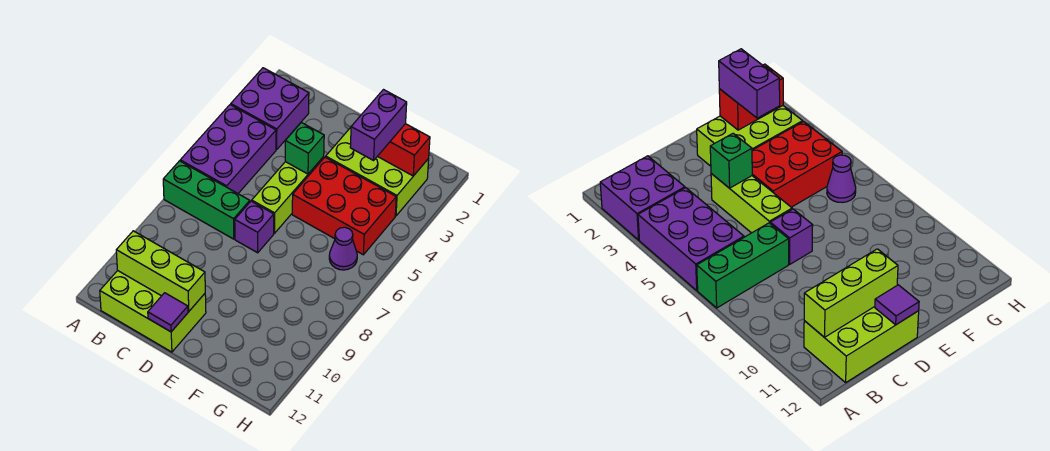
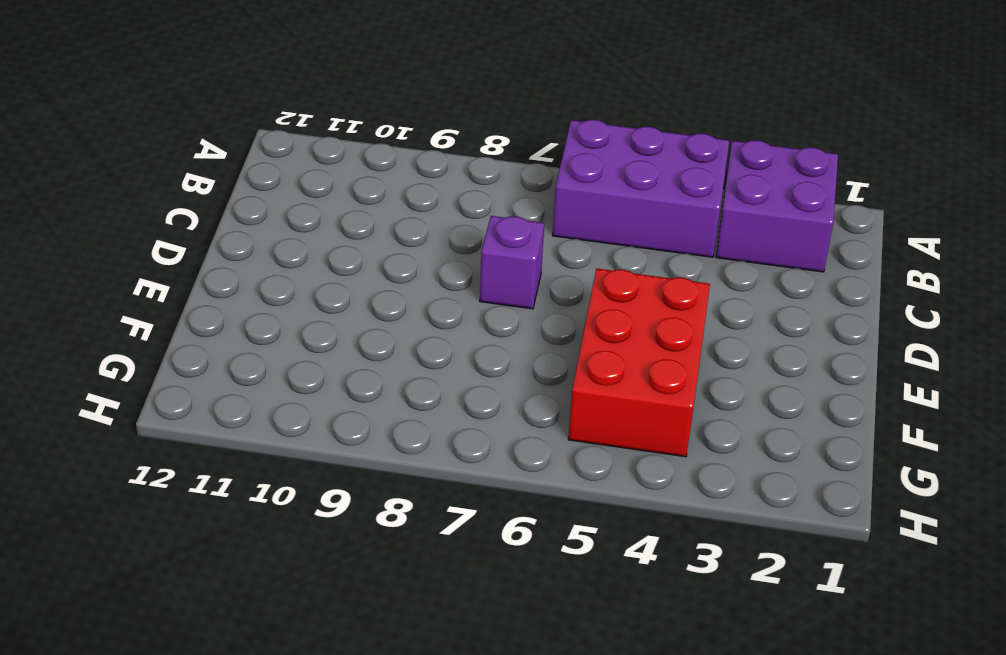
none -> green 1x3 brick [163,161,250,239]
none -> lime 2x3 brick [100,271,206,352]
none -> lime 1x3 brick [252,157,324,233]

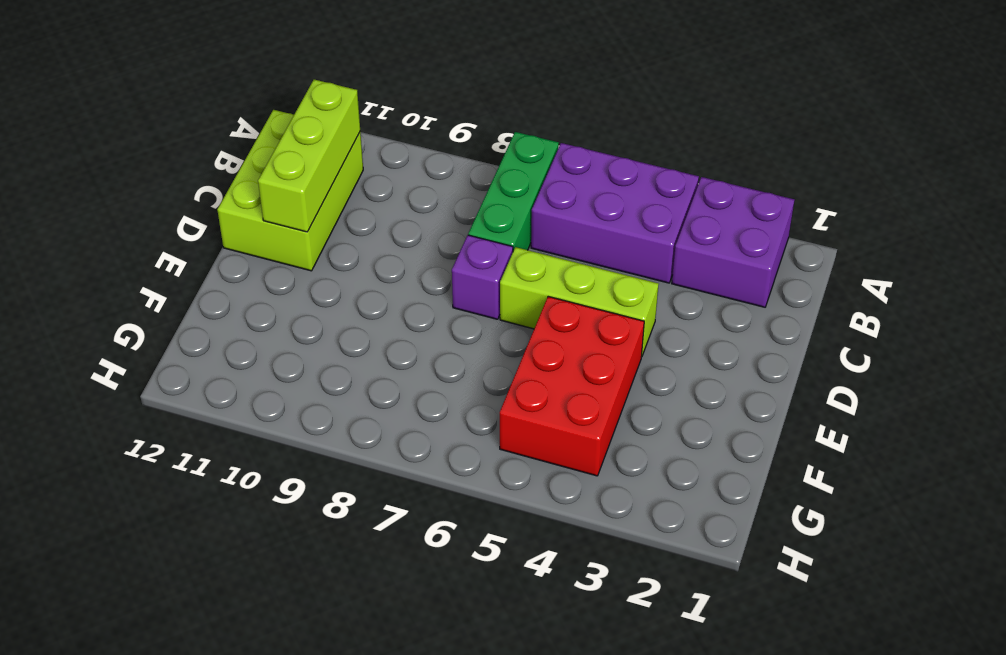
none -> lime 2x3 brick [326,127,429,216]
none -> purple 1x1 cone [329,227,357,270]
none -> green 1x1 brick [285,123,324,174]

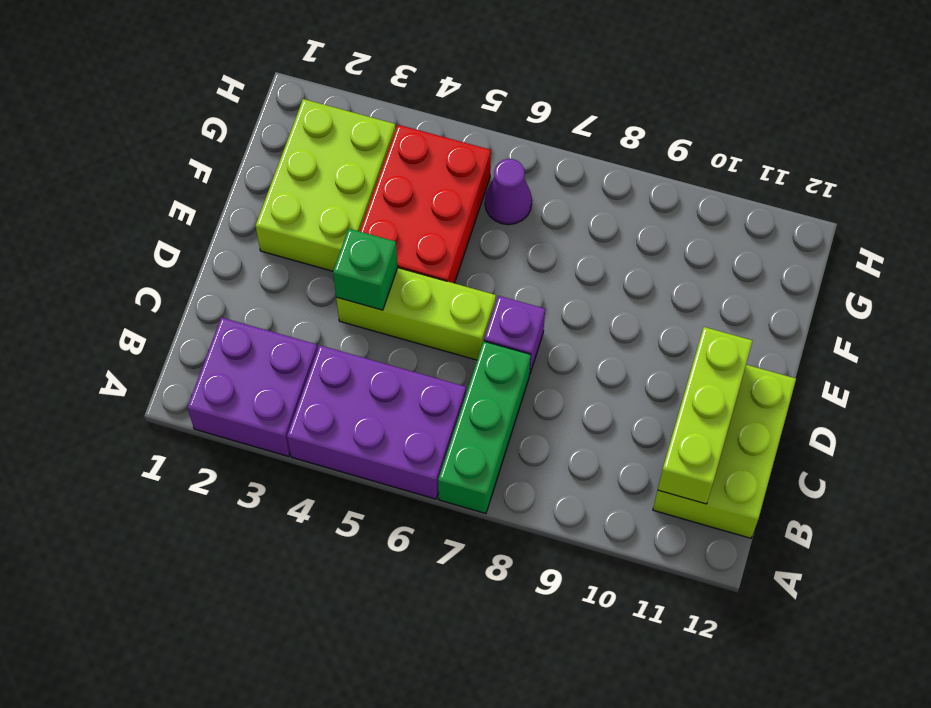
none -> purple 1x1 tile [148,293,188,332]
none -> red 1x2 brick [378,124,430,176]
none -> purple 1x2 brick [350,90,407,160]

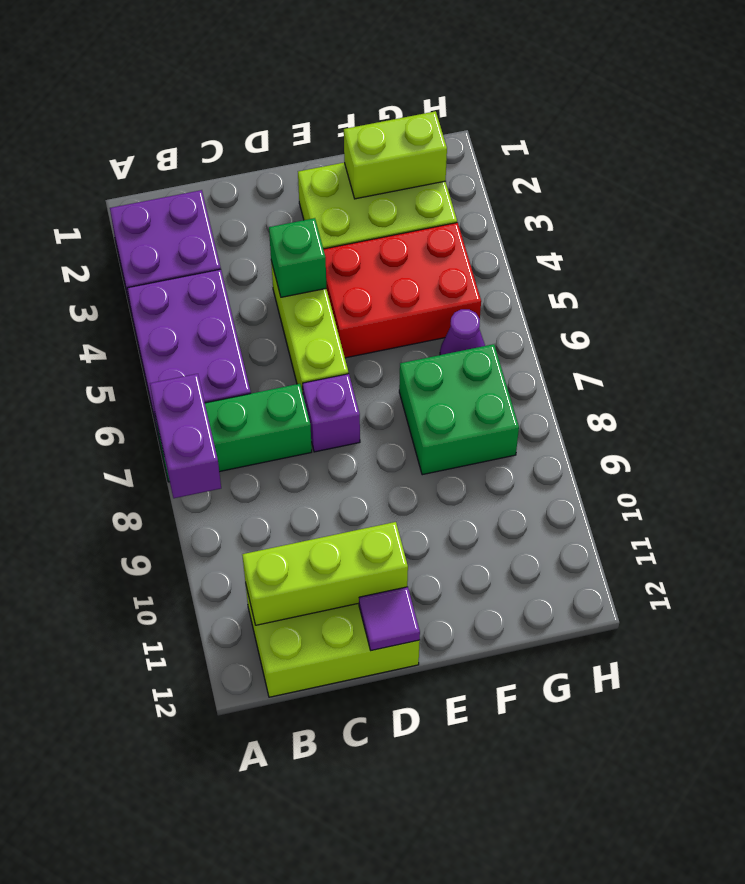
purple 1x2 brick [150,374,221,498] -> purple 1x2 brick moved to [350,90,407,160]
lime 1x2 brick [344,111,447,199] -> red 1x2 brick [378,124,430,176]
green 2x2 brick [399,344,519,475] -> none

